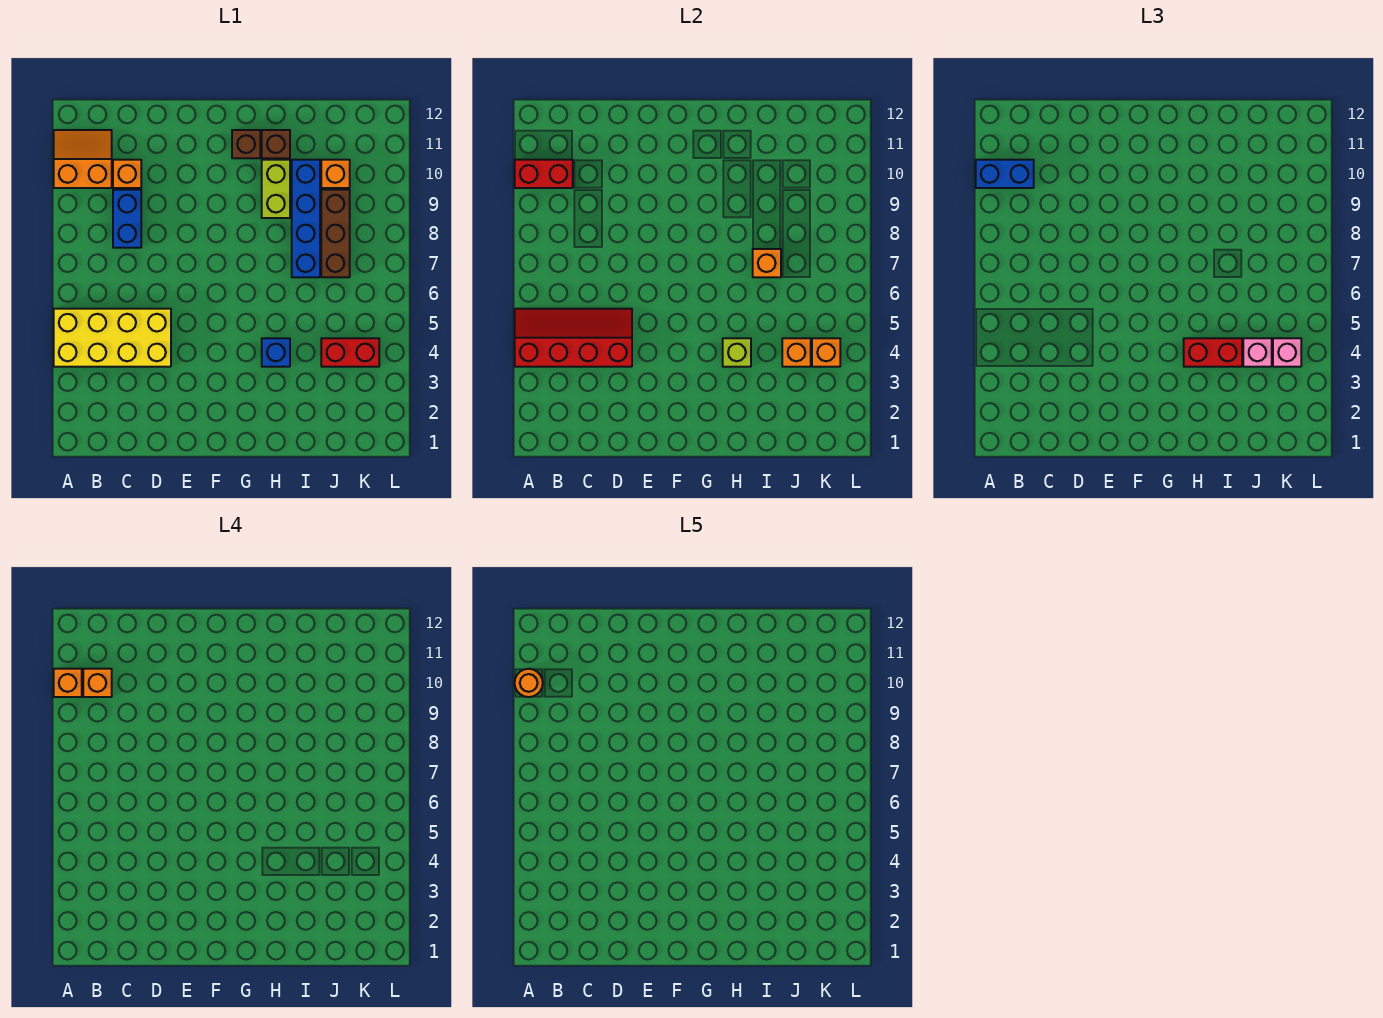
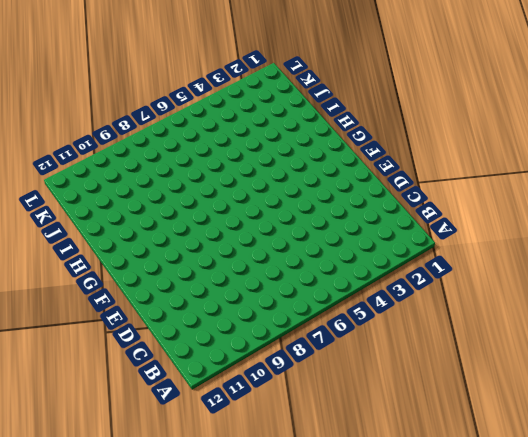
none -> yellow 2x4 brick [54,309,171,367]
none -> orange 2x2 slope [54,130,112,188]
none -> blue 1x2 brick [113,190,141,248]

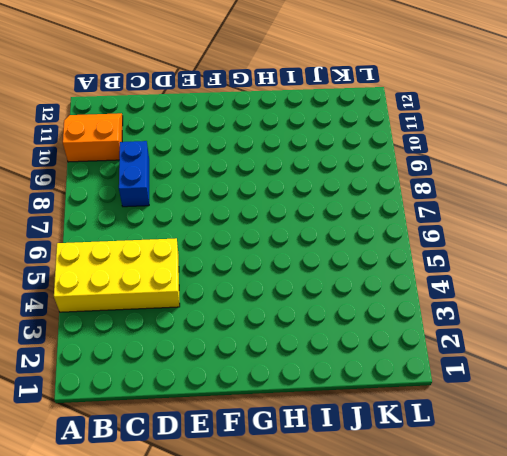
none -> orange 1x1 brick [113,160,141,188]
none -> brown 1x1 brick [232,130,260,158]
none -> blue 1x1 brick [262,338,290,367]

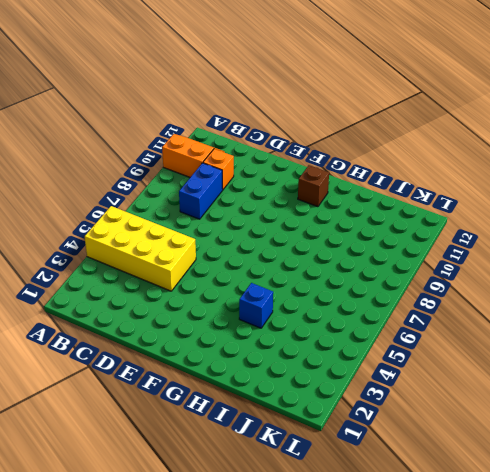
none -> lime 1x2 brick [262,160,290,218]
none -> brown 1x1 brick [262,130,290,158]
none -> blue 1x4 brick [292,160,320,277]

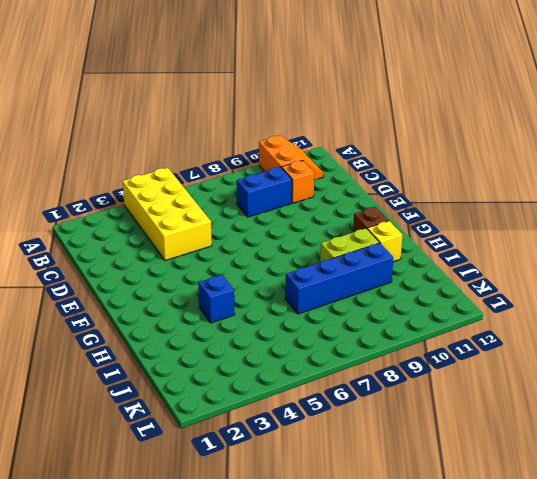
yellow 1x1 brick [367,221,402,262] -> brown 1x1 brick [262,130,290,158]
none -> red 1x2 brick [321,338,379,367]
none -> brown 1x3 brick [321,190,350,277]
none -> orange 1x1 brick [321,160,350,188]

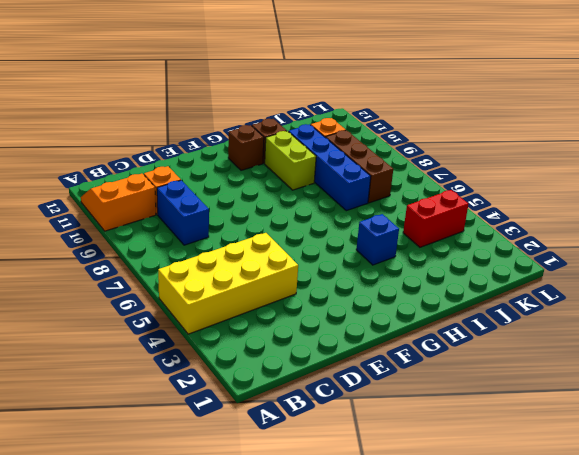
none -> red 2x4 slope [515,309,632,367]
none -> red 1x2 brick [515,160,573,188]
none -> lime 1x1 brick [723,338,751,367]

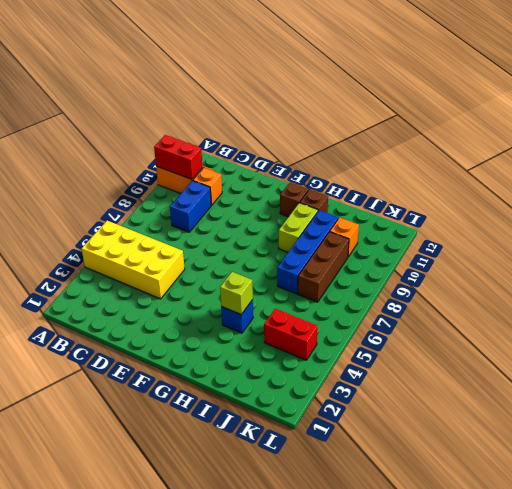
none -> red 2x4 slope [515,309,632,367]
none -> orange 1x1 brick [753,249,781,277]
none -> orange 1x1 brick [782,338,811,367]

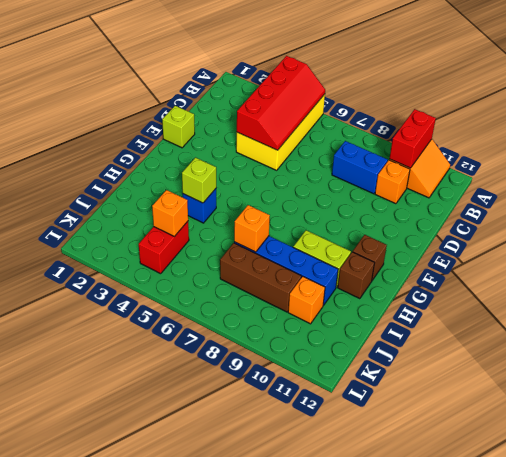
lime 1x1 brick [162,106,195,148] -> none
none -> orange 1x1 brick [812,338,840,367]
none -> blue 1x2 brick [976,160,1034,188]
none -> red 1x2 brick [1184,338,1242,367]

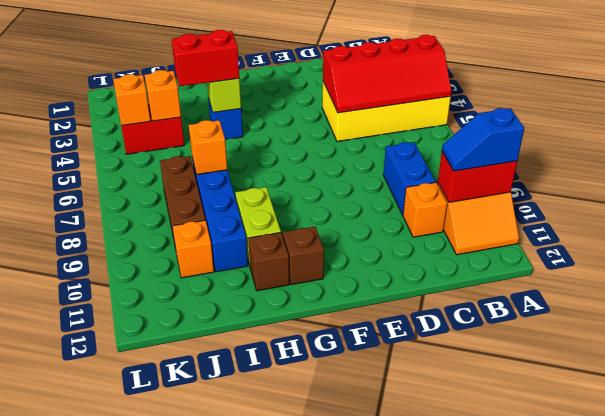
blue 1x2 slope [442,108,524,171] -> blue 1x2 brick [976,160,1034,188]
none -> pink 1x1 brick [1243,338,1272,367]
none -> pink 1x1 brick [1273,338,1301,367]
none -> orange 1x1 brick [54,669,82,697]

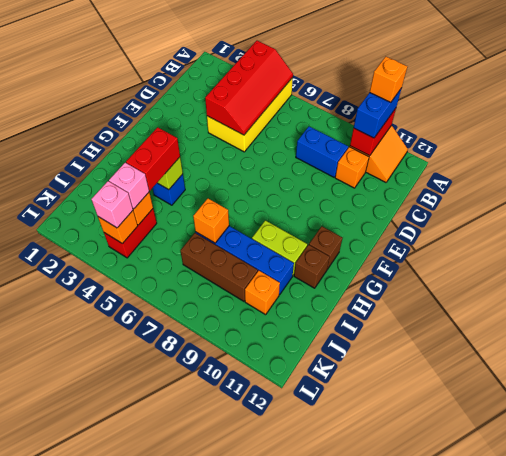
none -> orange 1x1 brick [83,669,112,697]
none -> orange 1x1 round brick [515,669,543,697]

